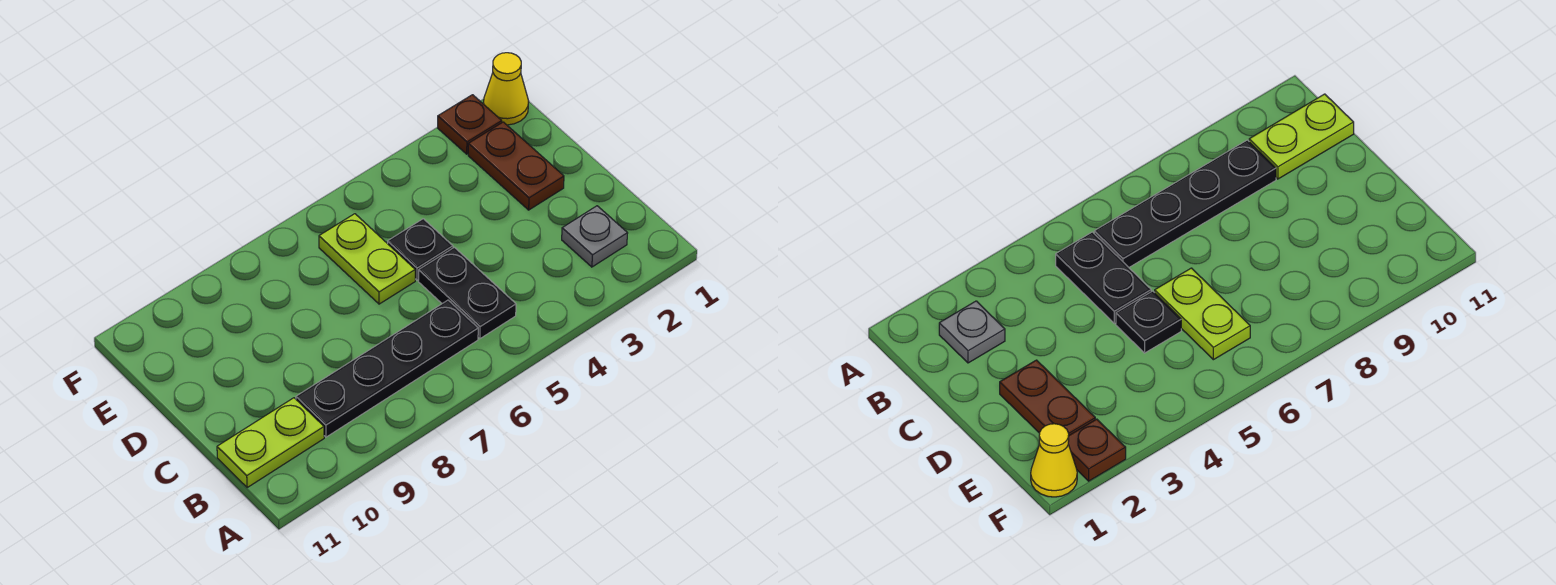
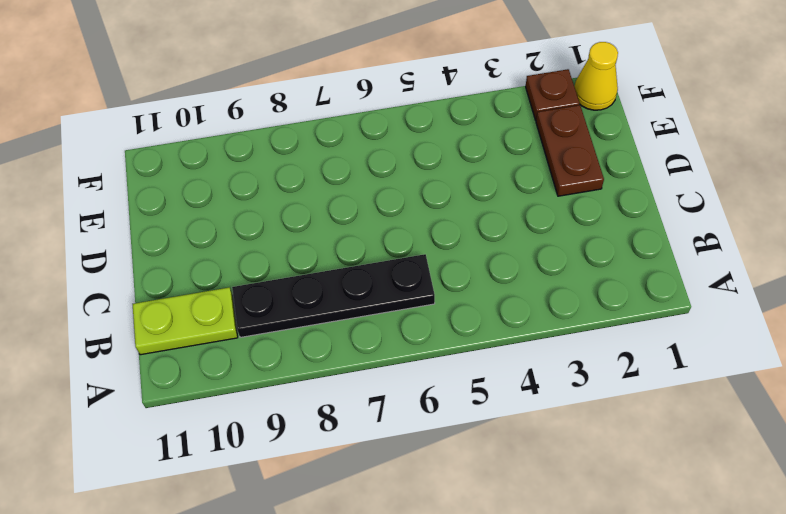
none -> grey 1x1 plate [562,206,628,267]
none -> black 1x2 plate [418,247,516,339]

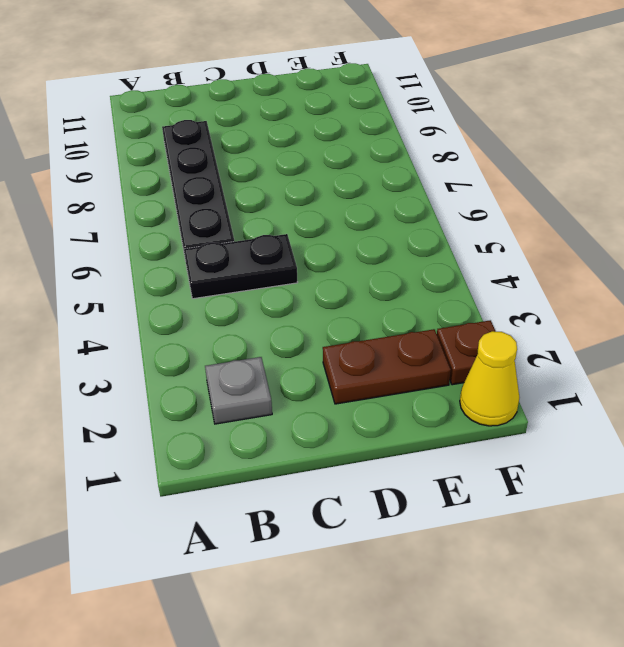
none -> lime 1x2 plate [217,398,324,487]
none -> black 1x1 plate [388,219,453,280]

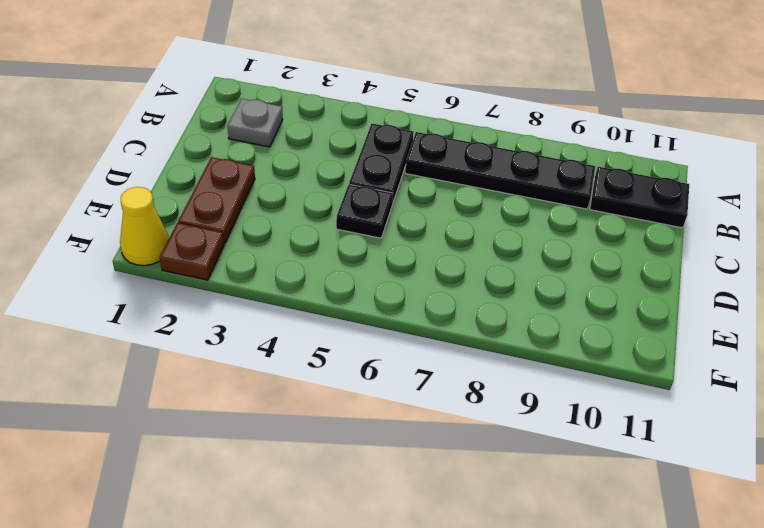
black 1x2 plate [590,167,689,228] -> lime 1x2 plate [217,398,324,487]
none -> lime 1x2 plate [319,214,415,304]

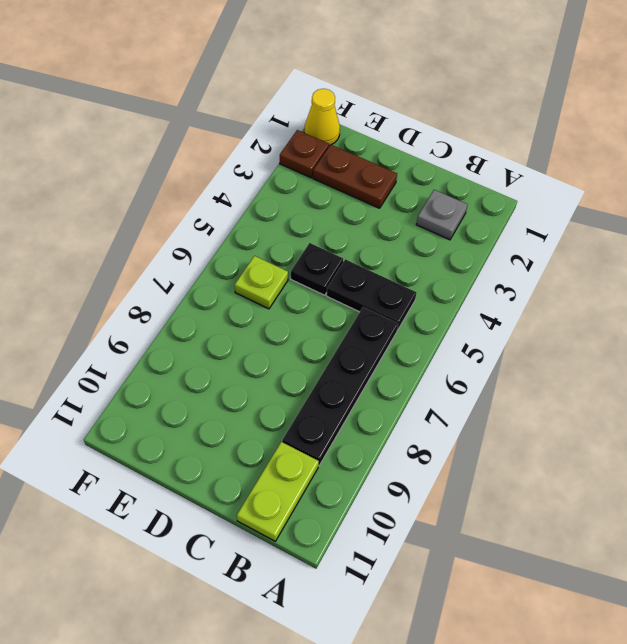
lime 1x1 plate [235,256,288,309] -> lime 1x2 plate [319,214,415,304]

